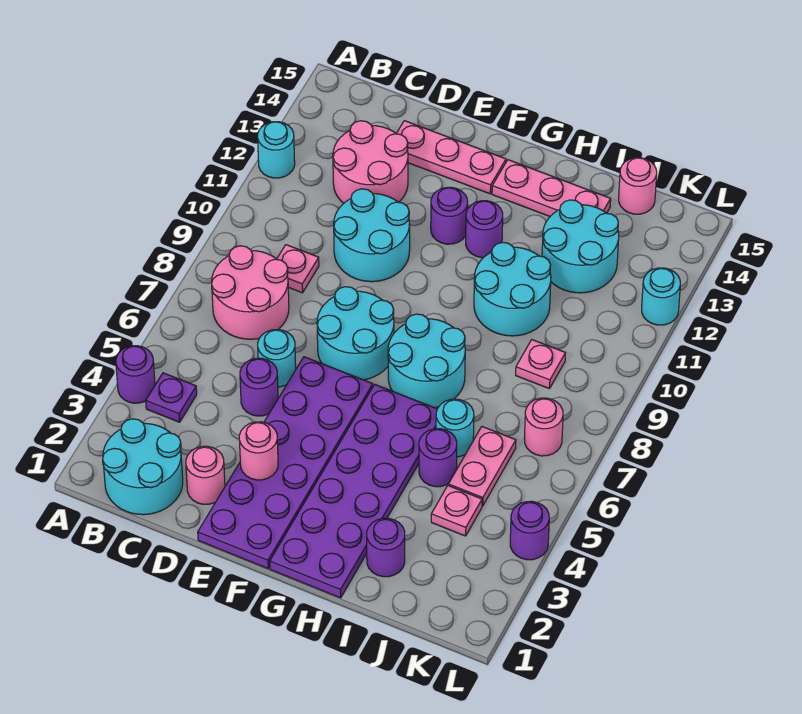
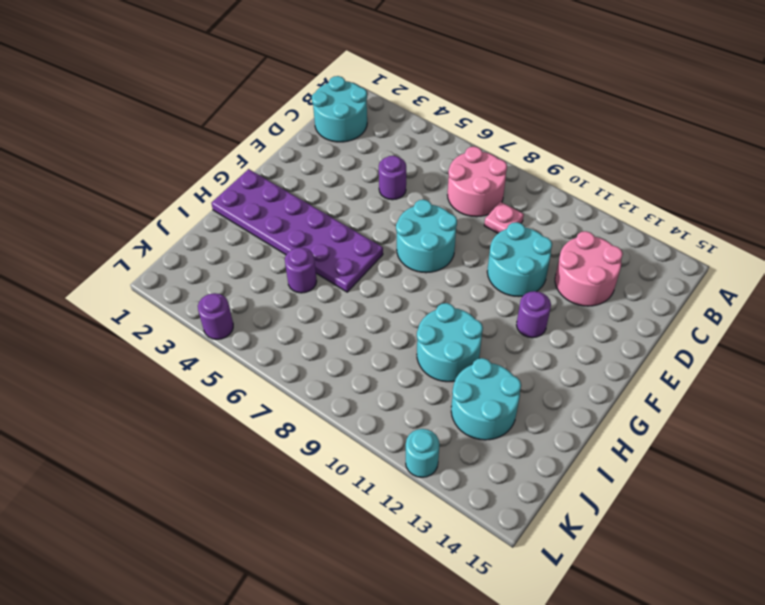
none -> purple 1x1 round brick [116,346,155,403]
none -> cyan 1x1 round brick [258,122,295,178]
none -> purple 1x1 plate [146,373,197,422]
none -> pink 1x1 round brick [186,446,225,504]

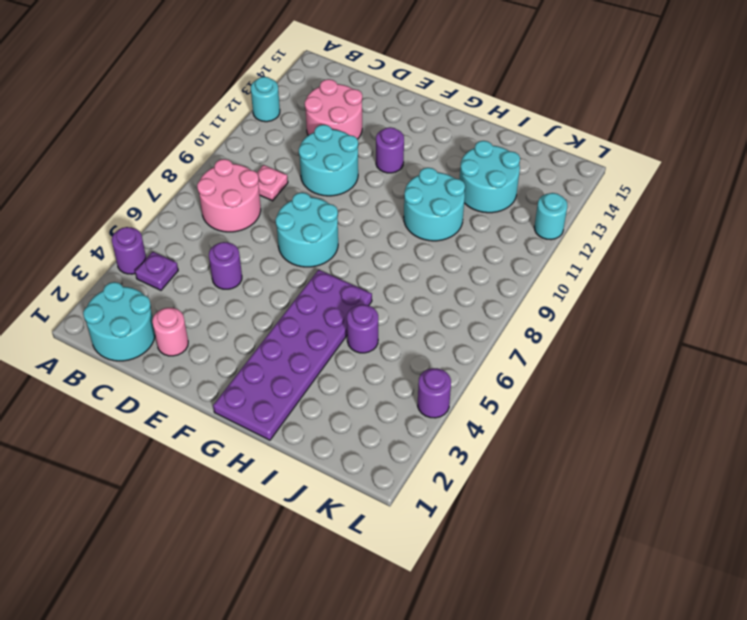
none -> cyan 1x1 round brick [258,330,296,387]
none -> pink 1x3 plate [396,121,506,194]
none -> purple 2x6 plate [198,357,373,569]
none -> cyan 2x2 round brick [388,314,465,408]

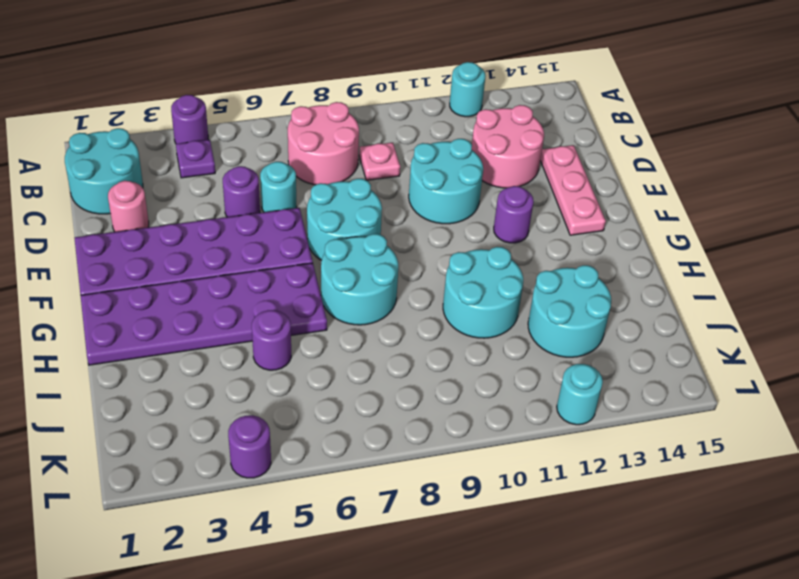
none -> purple 1x1 round brick [466,201,503,258]
none -> pink 1x3 plate [492,160,611,216]
none -> purple 1x1 round brick [367,518,405,577]
none -> cyan 1x1 round brick [436,399,474,457]

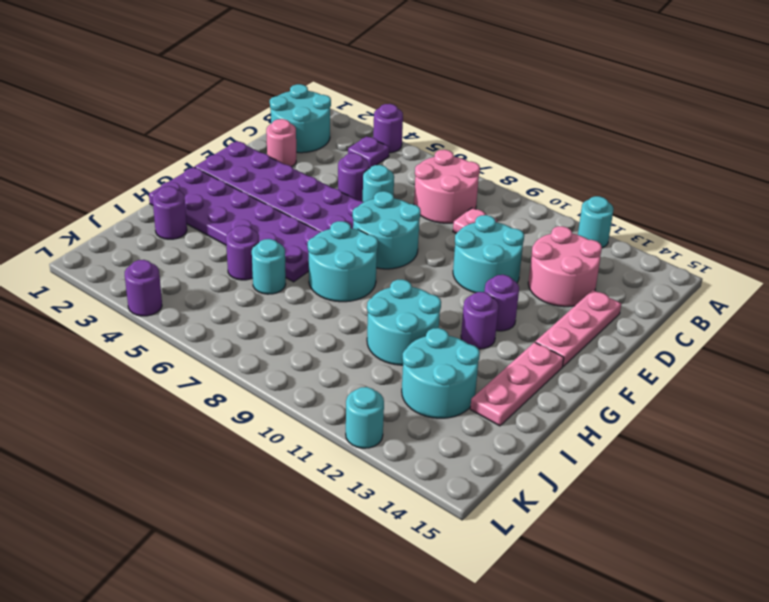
none -> pink 1x1 plate [431,486,482,536]
none -> pink 1x2 plate [448,427,516,506]
none -> pink 1x1 plate [516,340,566,389]
none -> pink 1x1 round brick [619,158,657,214]

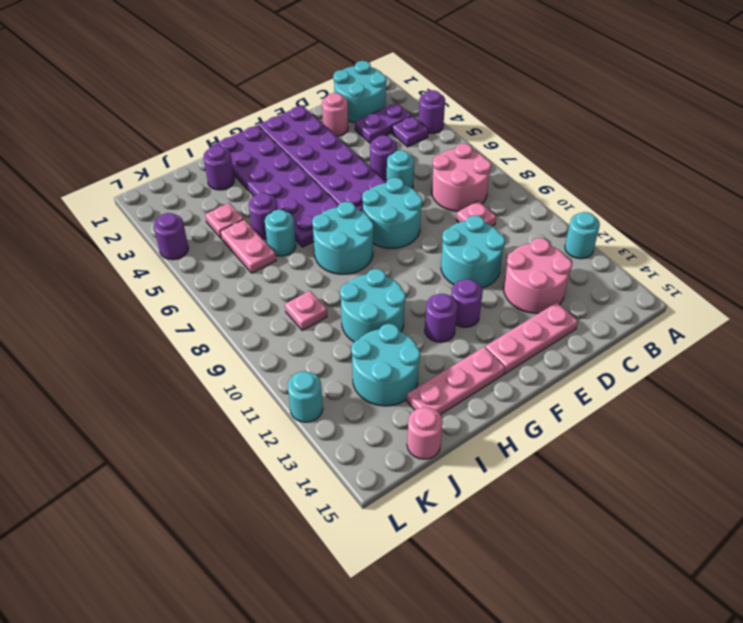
purple 1x2 plate [355,103,412,143] -> none
none -> pink 1x1 round brick [524,398,563,456]
none -> pink 1x1 round brick [239,422,278,480]

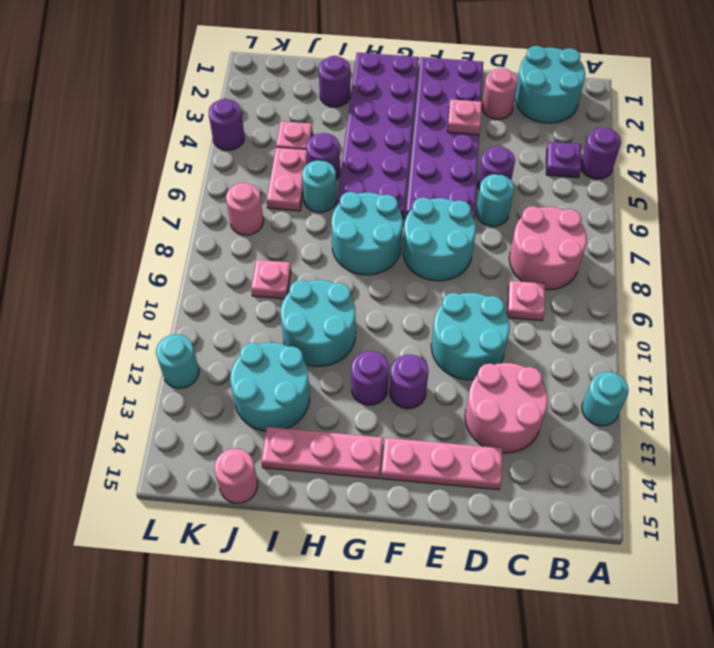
pink 1x1 plate [447,99,482,135] -> pink 1x1 round brick [239,422,278,480]

